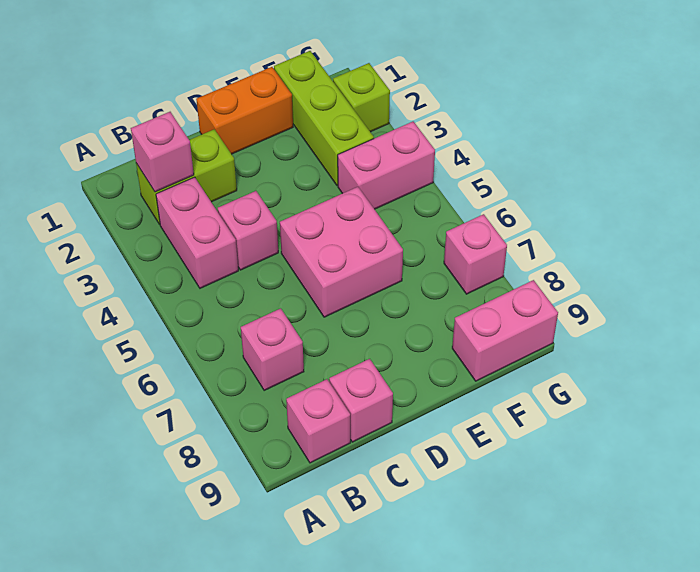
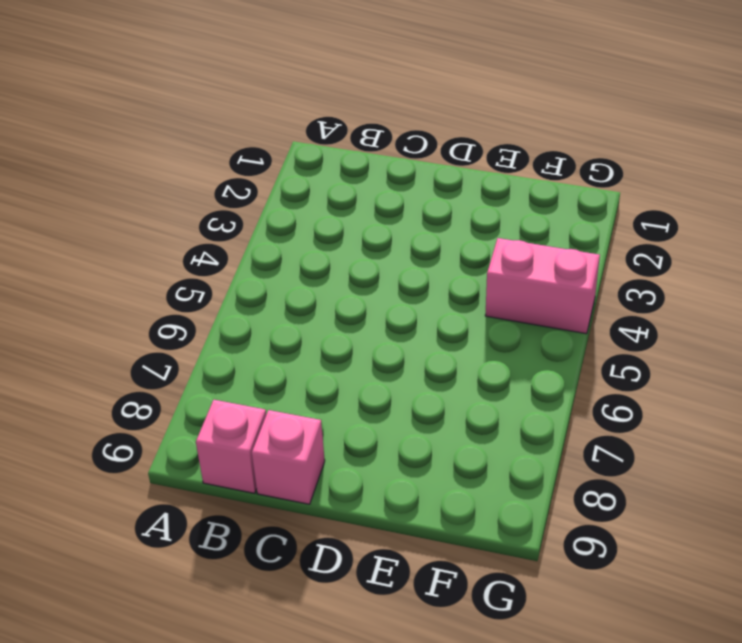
none -> lime 1x2 brick [136,129,237,225]
none -> pink 1x2 brick [156,177,238,288]
none -> pink 1x1 brick [241,308,304,390]

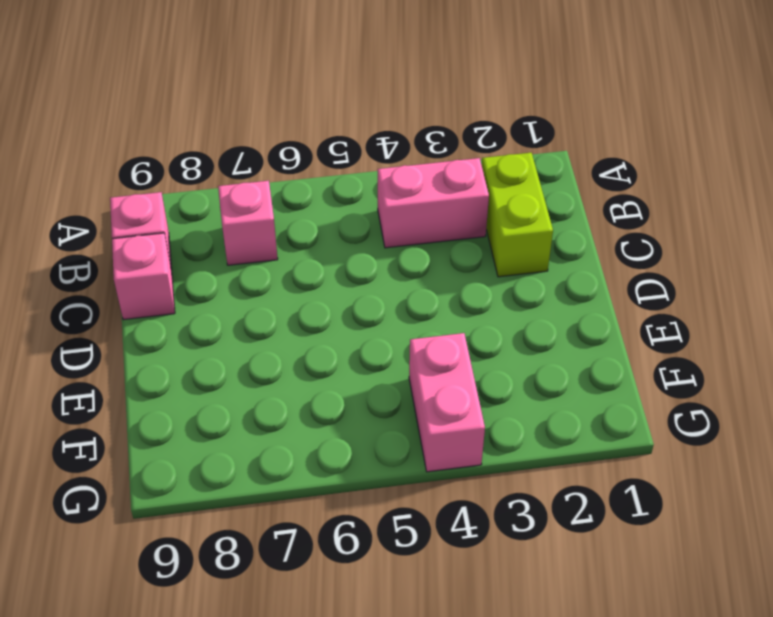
none -> pink 1x1 brick [218,191,278,270]
none -> orange 1x2 brick [196,67,293,154]
none -> pink 2x2 brick [280,187,403,317]

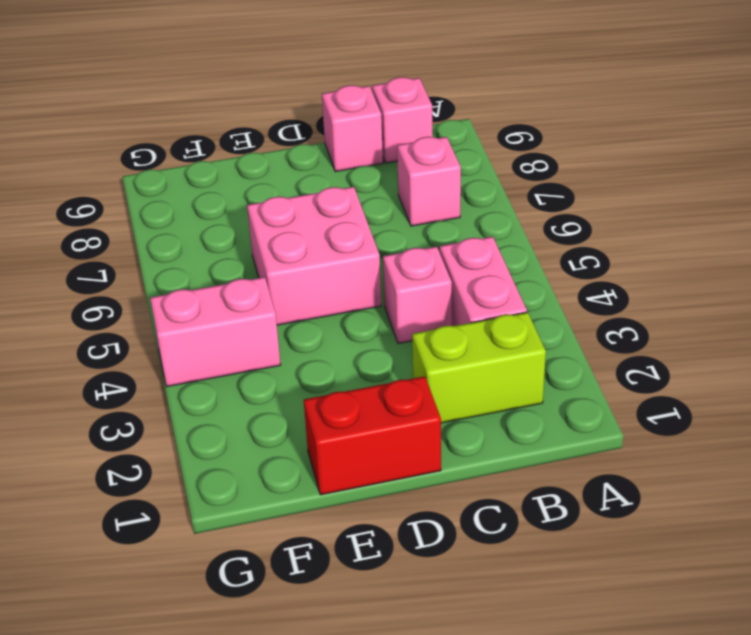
red 1x2 brick [304,376,441,495] -> orange 1x2 brick [196,67,293,154]
none -> lime 1x3 brick [274,51,374,186]
none -> pink 1x2 brick [452,280,558,381]
none -> lime 1x1 brick [333,63,390,132]

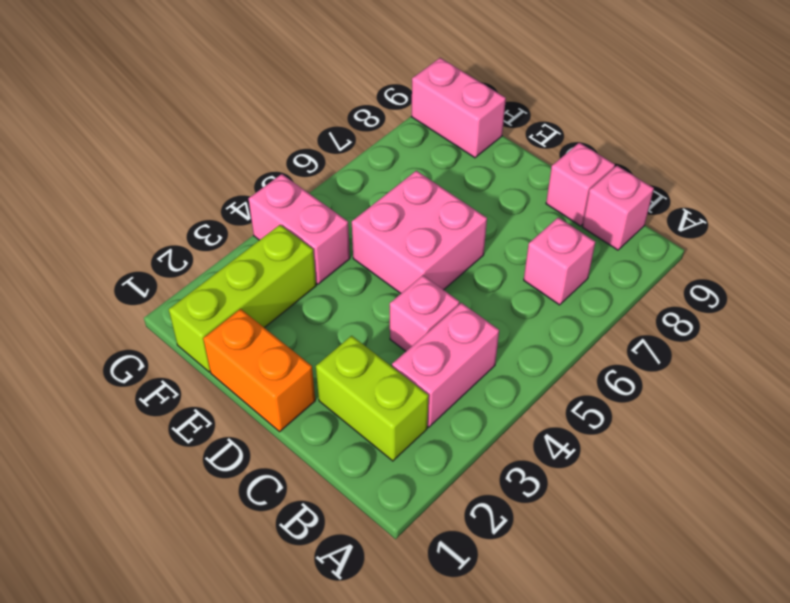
none -> lime 1x1 brick [333,63,390,132]
none -> pink 1x1 brick [444,214,507,294]
none -> pink 1x1 brick [131,112,194,192]

